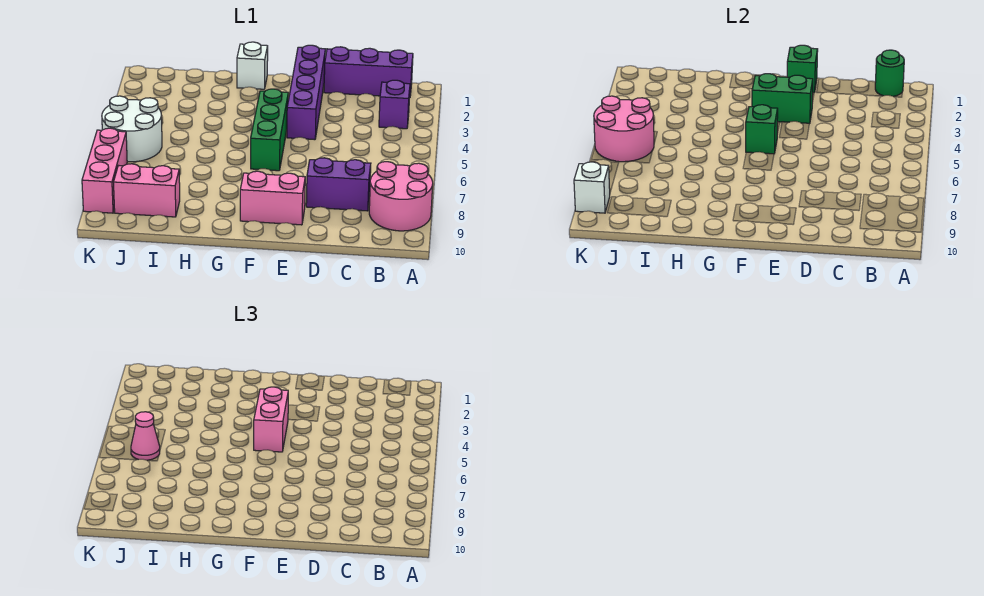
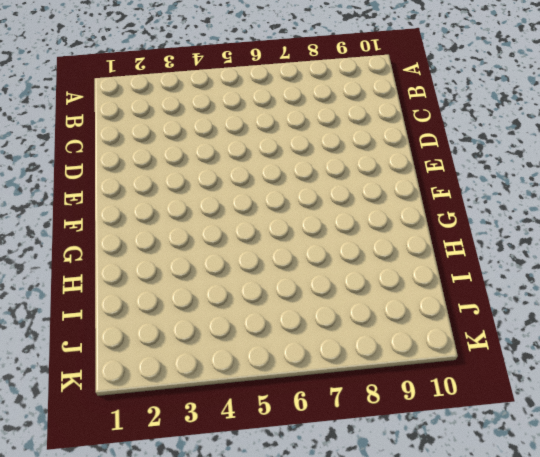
none -> pink 2x2 round brick [369,162,433,231]
none -> purple 1x3 brick [324,47,413,96]
none -> purple 1x1 brick [379,80,410,129]

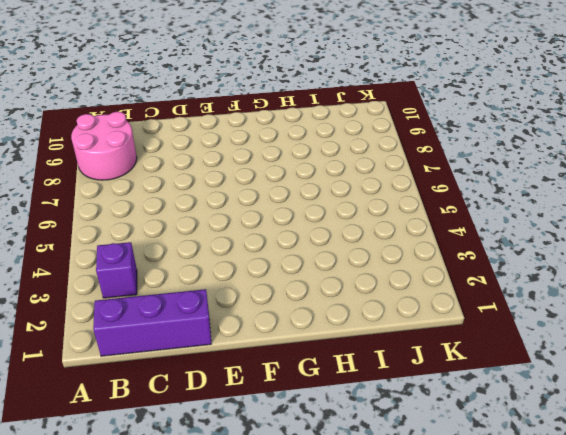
none -> purple 1x2 brick [306,158,371,211]
none -> purple 1x4 brick [287,45,326,140]
none -> pink 1x2 brick [240,171,305,225]

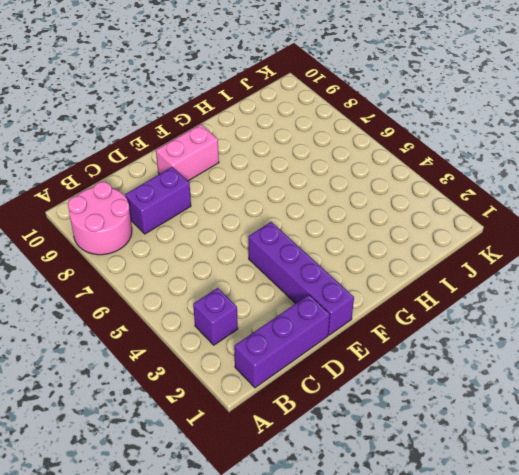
none -> green 1x3 brick [251,89,288,171]
none -> white 1x1 brick [237,42,268,89]
none -> pink 1x2 brick [114,164,180,217]

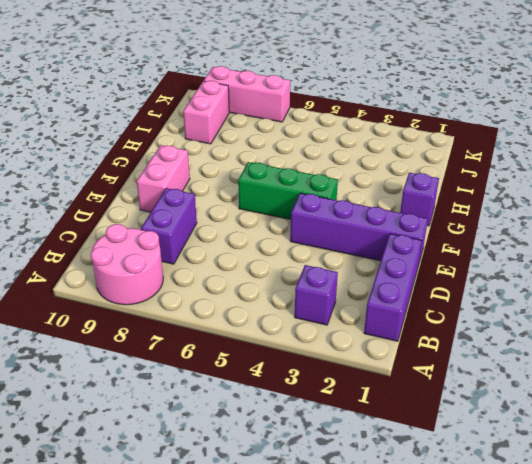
purple 1x1 brick [400,173,439,226] -> white 1x1 brick [237,42,268,89]
none -> white 2x2 round brick [102,96,162,162]
none -> green 1x1 round brick [875,50,904,96]
none -> green 1x1 brick [787,45,818,92]

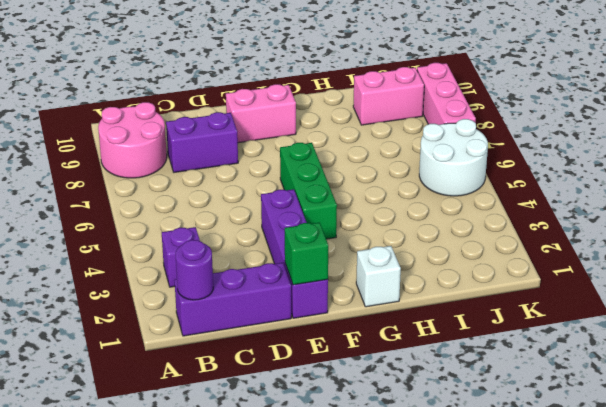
purple 1x1 round brick [175,240,213,300] -> green 1x1 round brick [875,50,904,96]
none -> green 1x2 brick [752,74,813,124]
none -> green 1x1 brick [746,105,778,154]
none -> pink 2x2 round brick [594,96,654,162]

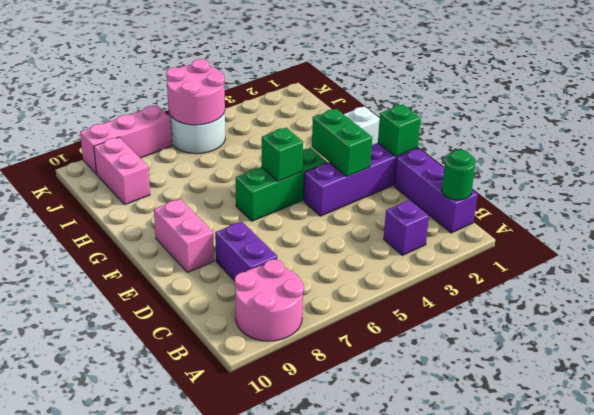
none -> white 1x1 brick [574,162,610,213]
none -> pink 1x2 brick [254,387,288,452]
none -> pink 1x1 cone [131,412,160,460]

